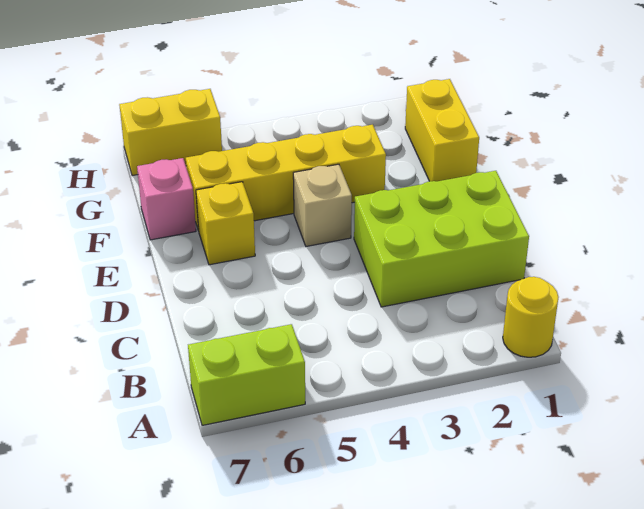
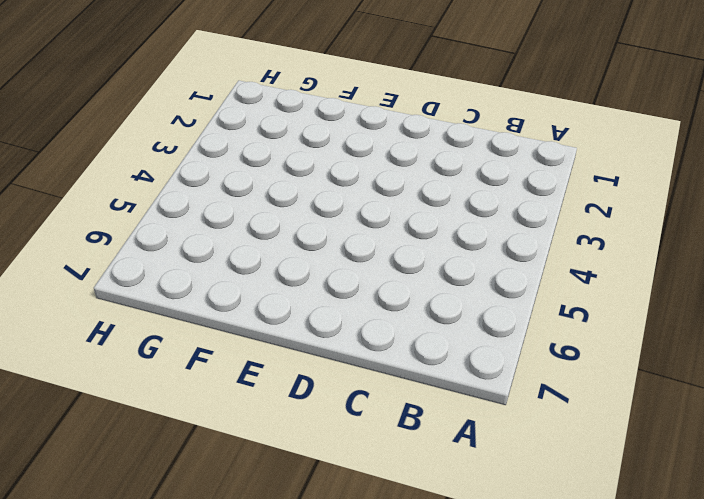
none -> yellow 1x1 round brick [503,277,559,357]
none -> lime 1x2 brick [188,324,305,425]

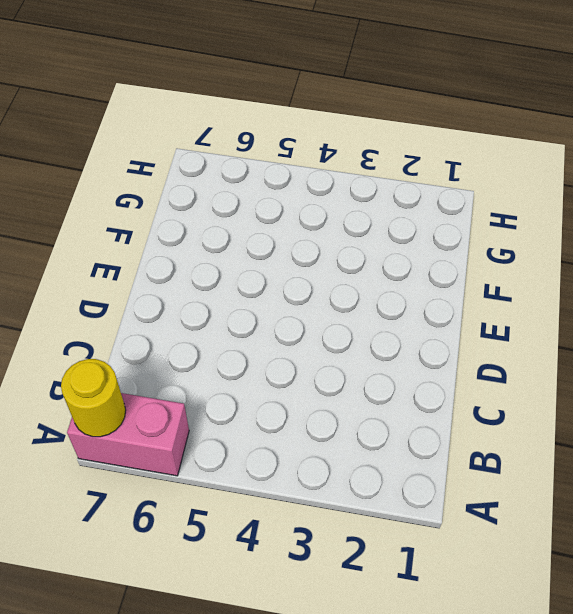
pink 1x2 brick [67,393,189,476] -> lime 1x2 brick [188,324,305,425]
yellow 1x1 round brick [61,359,126,437] -> yellow 1x1 round brick moved to [503,277,559,357]
none -> lime 2x3 brick [354,171,529,307]
none -> tan 1x1 brick [293,164,352,246]

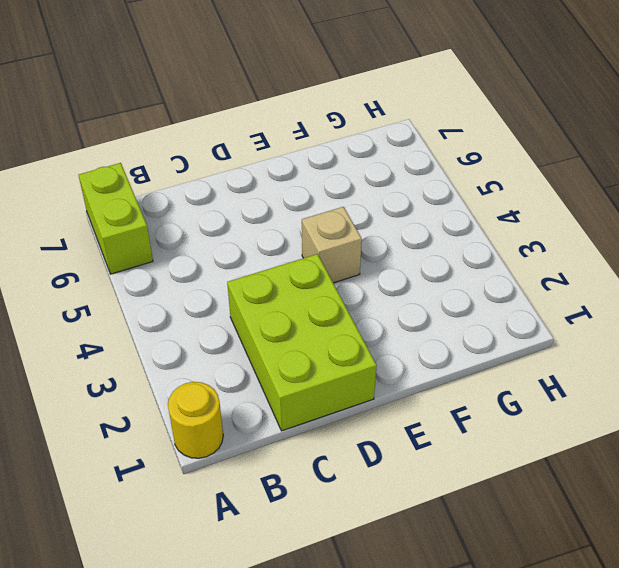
none -> yellow 1x1 brick [196,182,255,265]
none -> yellow 1x2 brick [405,79,479,181]

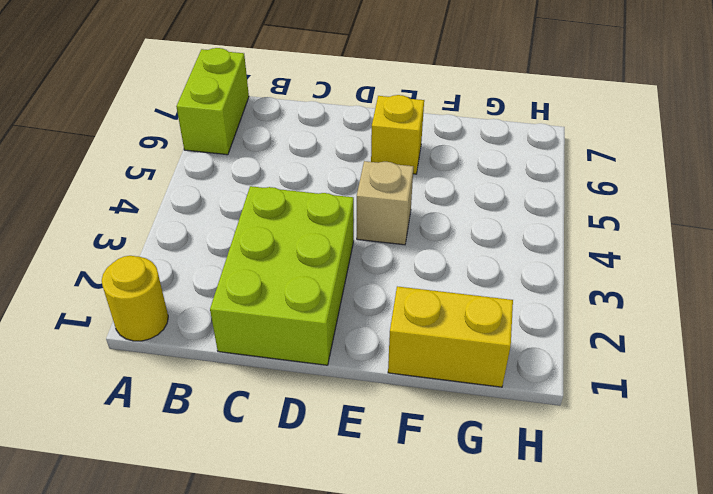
none -> yellow 1x4 brick [186,125,386,231]
none -> pink 1x1 brick [137,158,196,240]

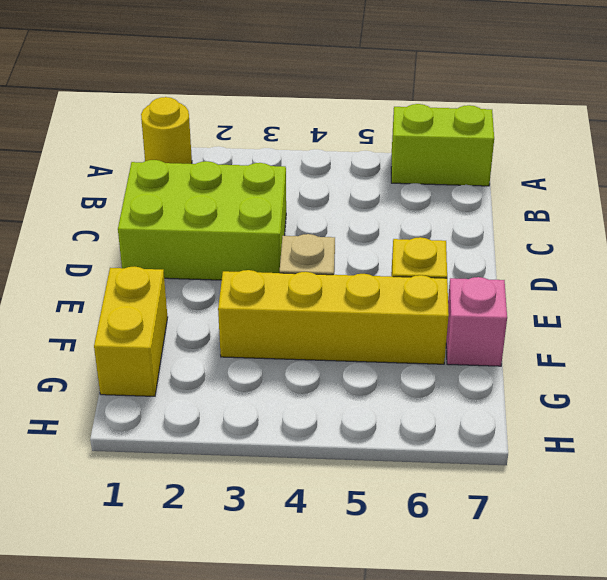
none -> yellow 1x2 brick [119,89,222,176]

